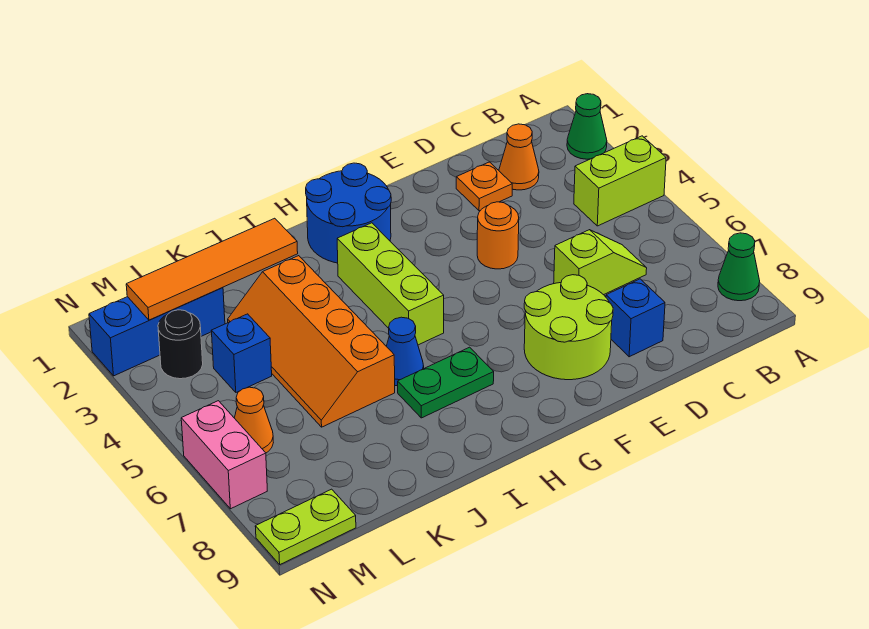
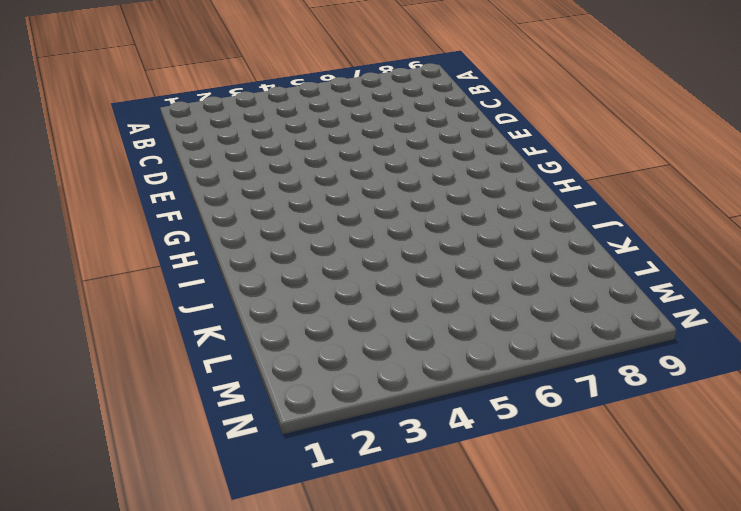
none -> green 1x1 cone [567,94,607,159]
none -> lime 1x2 brick [574,136,666,226]
none -> green 1x1 cone [718,233,760,301]

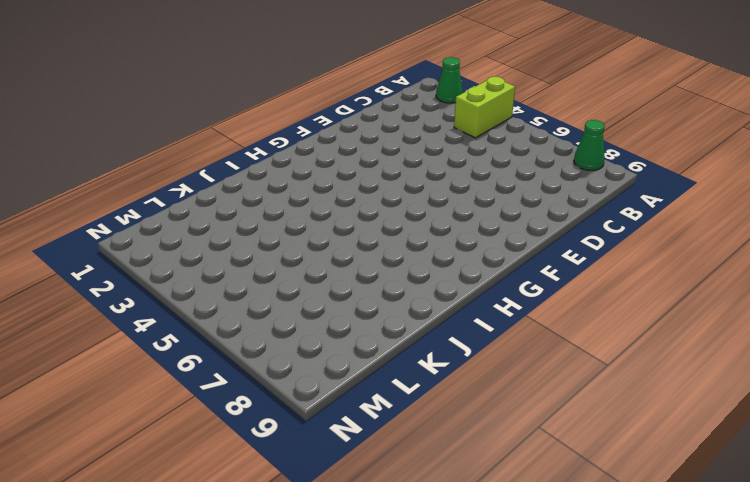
none -> orange 1x1 cone [499,124,539,190]
none -> lime 1x2 slope [554,230,647,295]
none -> orange 1x1 plate [456,162,512,211]

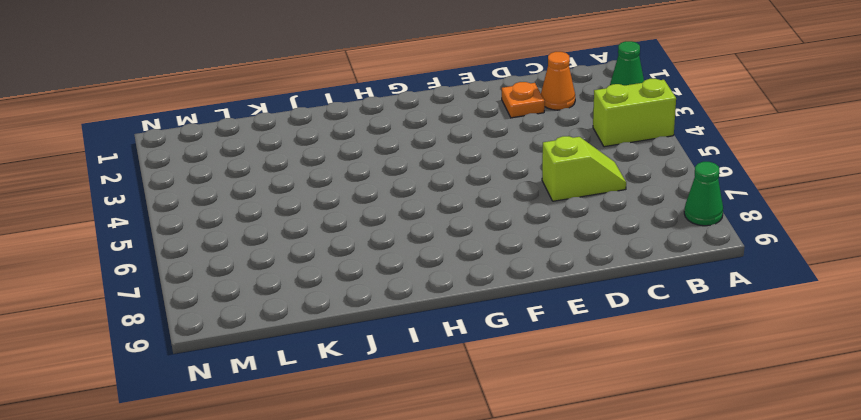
none -> blue 1x1 brick [606,279,665,357]
none -> orange 1x1 round brick [477,202,519,269]
none -> lime 2x2 round brick [524,275,613,380]

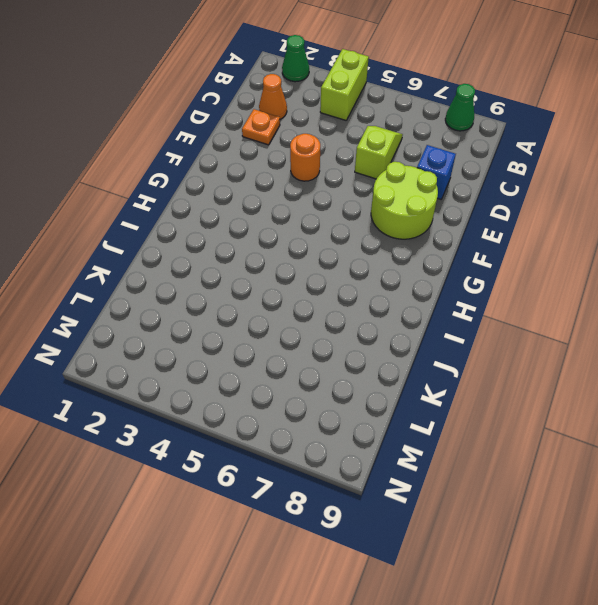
none -> blue 2x2 round brick [306,163,391,263]
none -> lime 1x3 brick [337,223,444,345]
none -> green 1x2 plate [398,347,494,418]

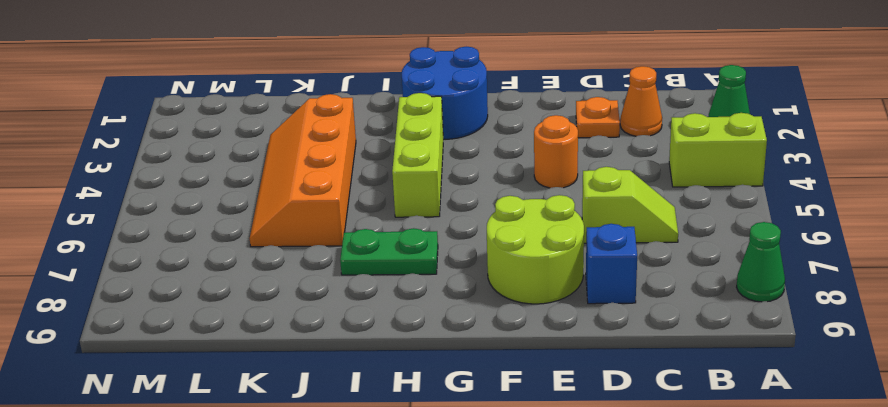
none -> blue 1x1 cone [386,317,424,386]
none -> blue 1x3 brick [89,287,225,376]
none -> blue 1x1 brick [211,314,272,392]

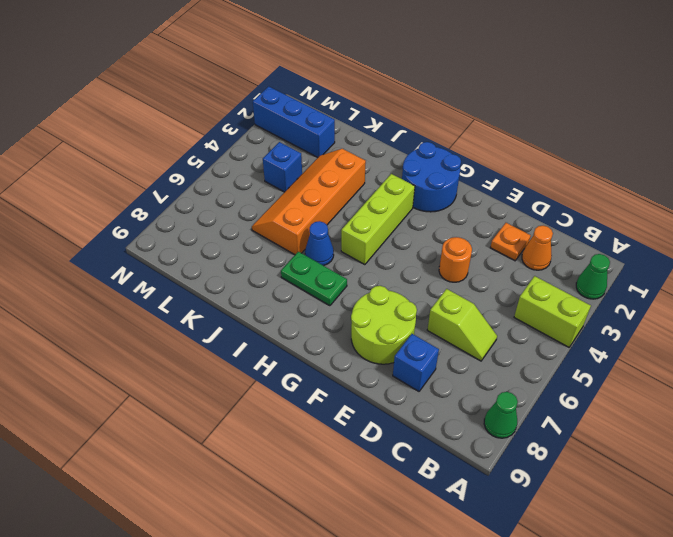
none -> black 1x1 round brick [158,310,203,379]
none -> orange 1x1 cone [234,387,273,453]
none -> lime 1x2 plate [255,489,356,564]

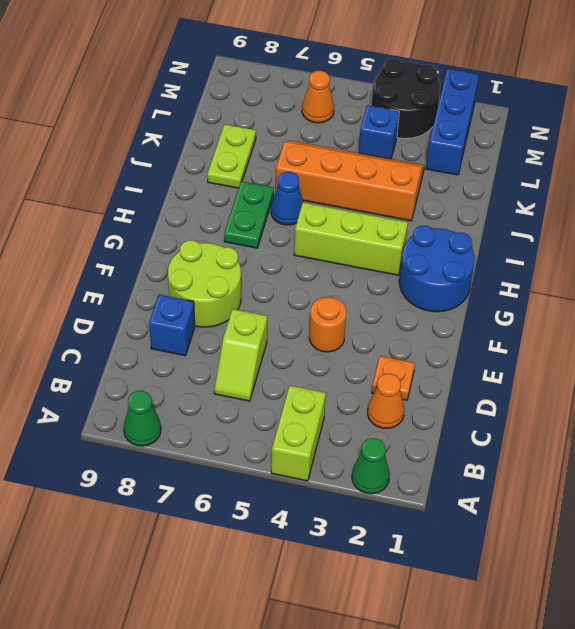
lime 1x2 plate [207,124,256,188] -> lime 1x2 plate moved to [255,489,356,564]
black 2x2 round brick [372,59,440,138] -> black 1x1 round brick [158,310,203,379]
none -> pink 1x2 brick [181,401,267,509]
none -> orange 1x4 tile [126,218,298,320]

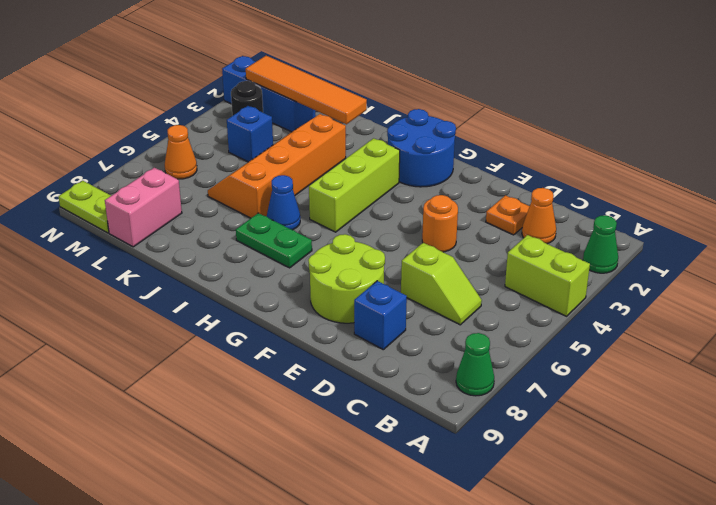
pink 1x2 brick [105,168,182,247] -> pink 1x2 brick moved to [181,401,267,509]

